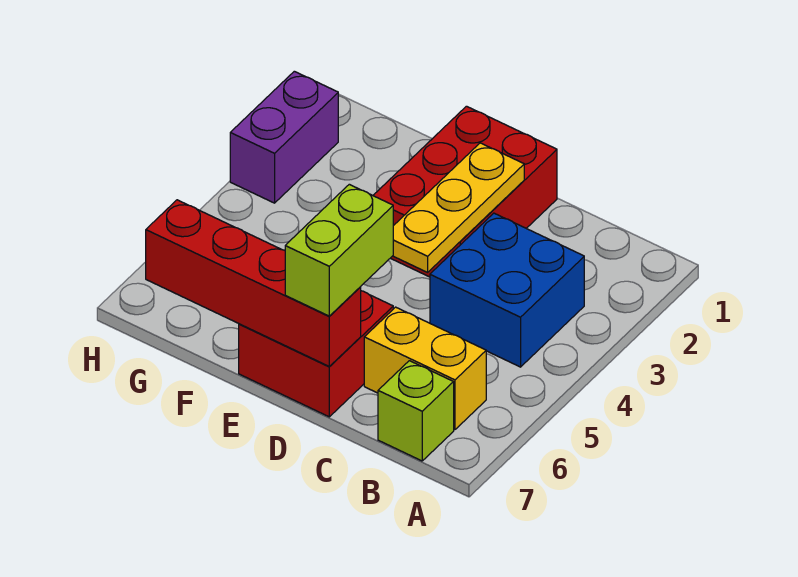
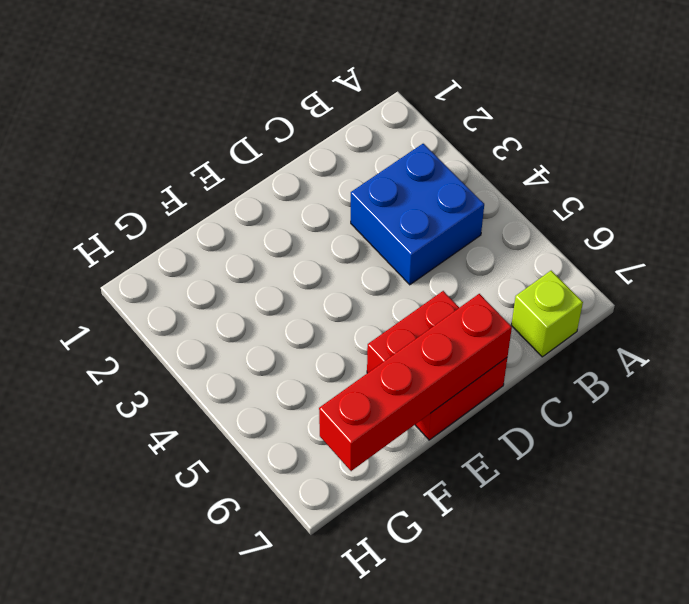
none -> yellow 1x2 brick [364,307,486,430]
none -> red 2x3 brick [373,106,557,277]

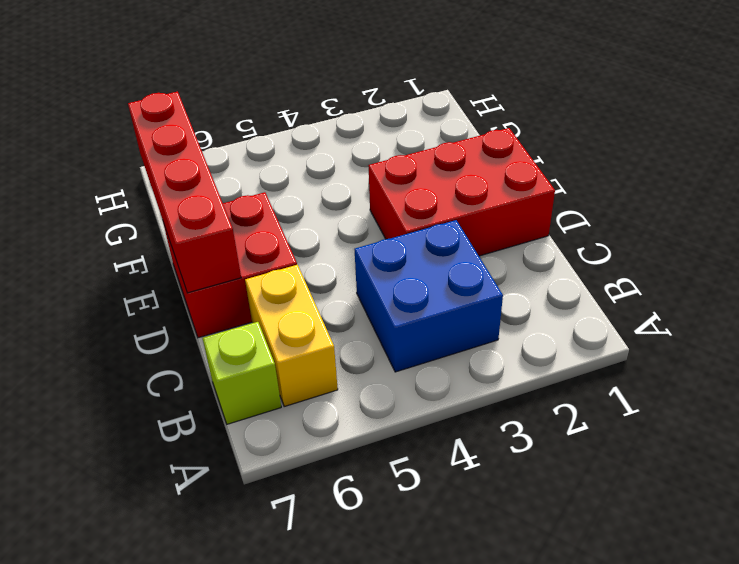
none -> purple 1x2 brick [230,71,338,203]
none -> yellow 1x3 plate [393,143,524,272]

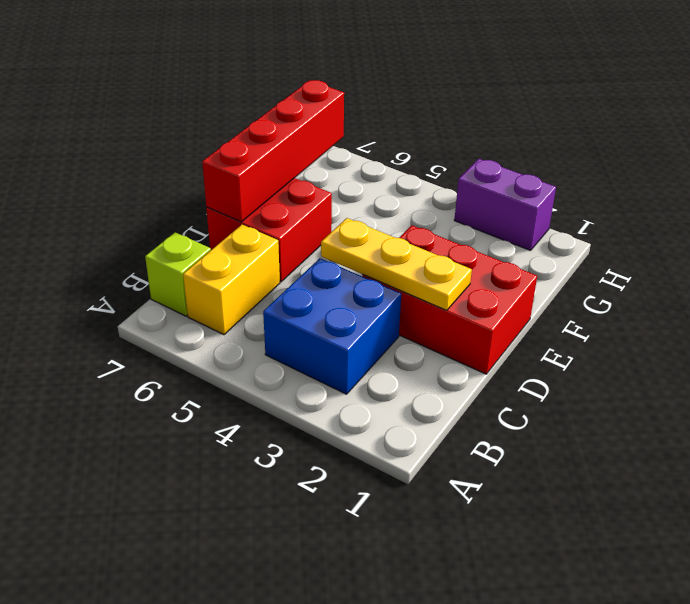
none -> lime 1x2 brick [285,184,393,316]

